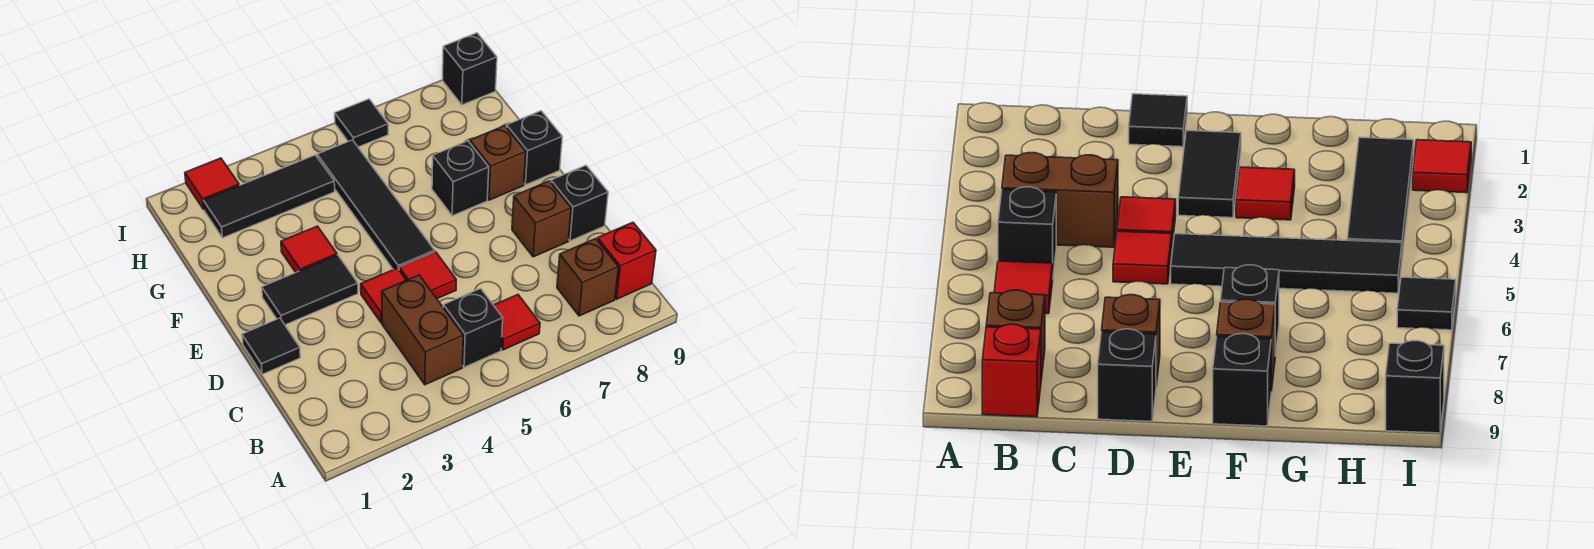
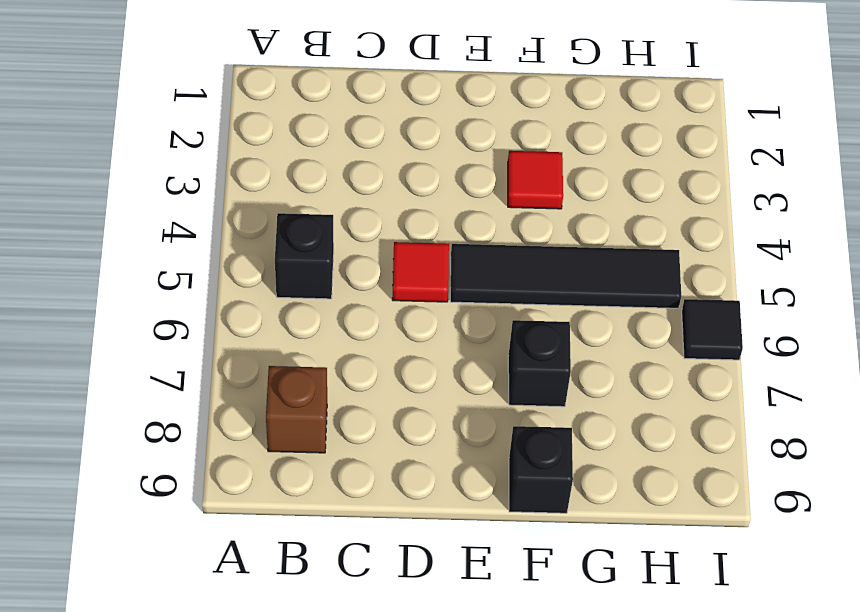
none -> brown 1x2 brick [382,275,463,385]
none -> red 1x1 tile [494,295,540,350]
none -> red 1x1 brick [597,222,656,299]

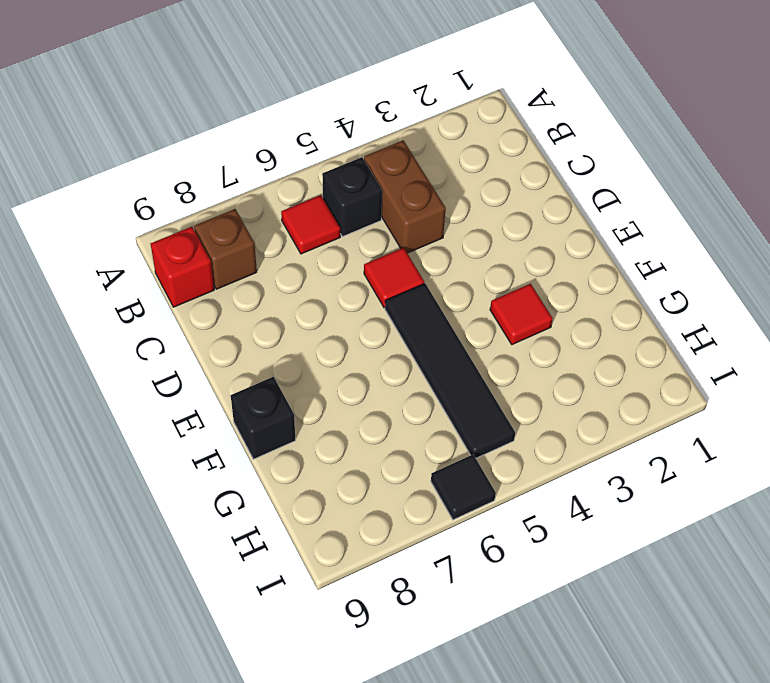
none -> black 1x1 tile [242,318,300,374]
none -> red 1x1 tile [361,268,406,323]
none -> brown 1x1 brick [512,181,571,257]

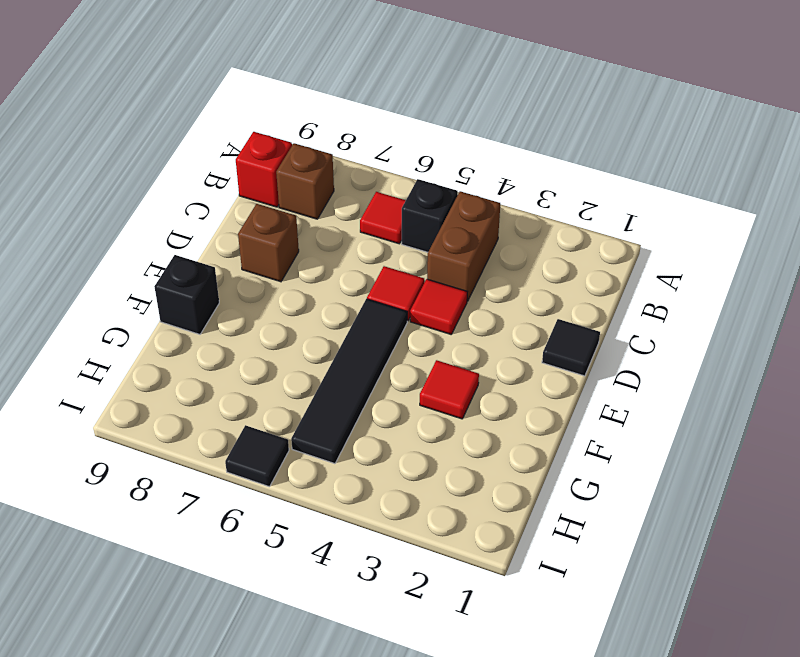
none -> black 1x1 brick [551,166,608,241]
none -> black 1x2 tile [262,255,358,325]
none -> black 1x1 brick [432,141,489,216]

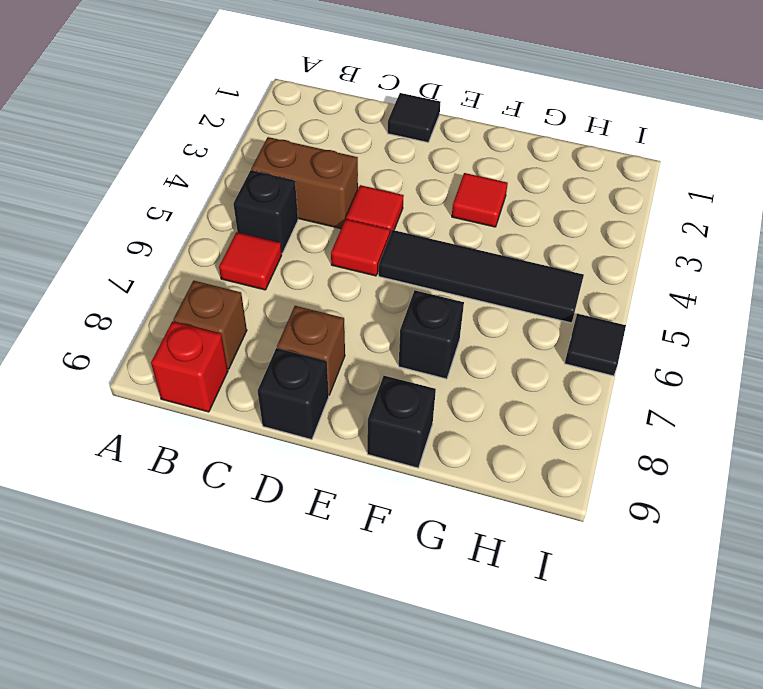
none -> black 1x2 tile [262,255,358,325]
none -> brown 1x1 brick [470,126,526,200]
none -> black 1x3 tile [203,155,335,238]

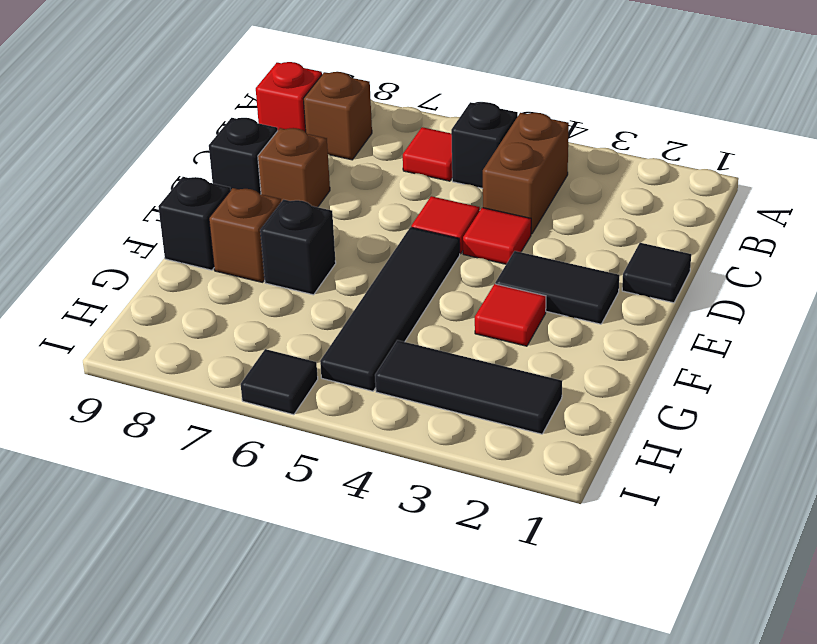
none -> red 1x1 tile [185,158,239,209]
none -> black 1x1 brick [443,33,497,105]

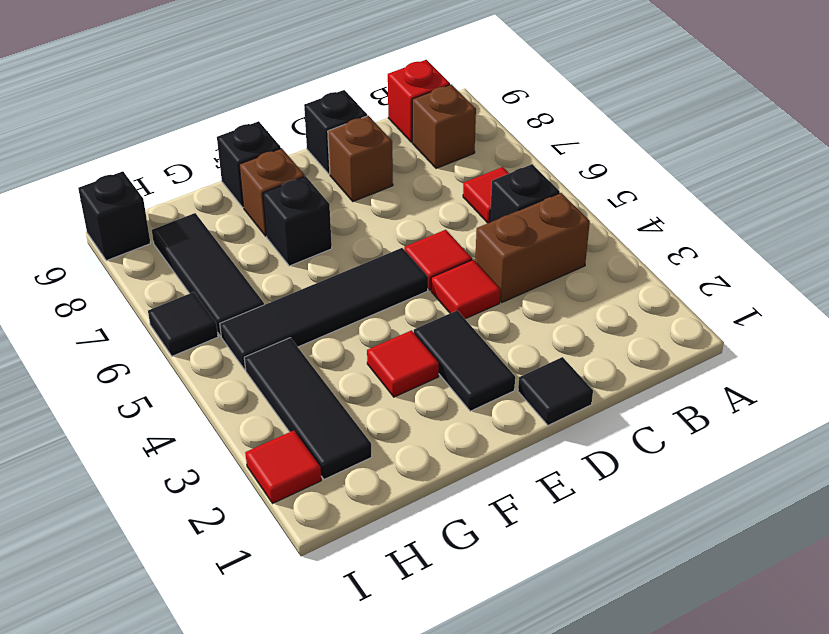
black 1x3 tile [152,213,264,336] -> none

